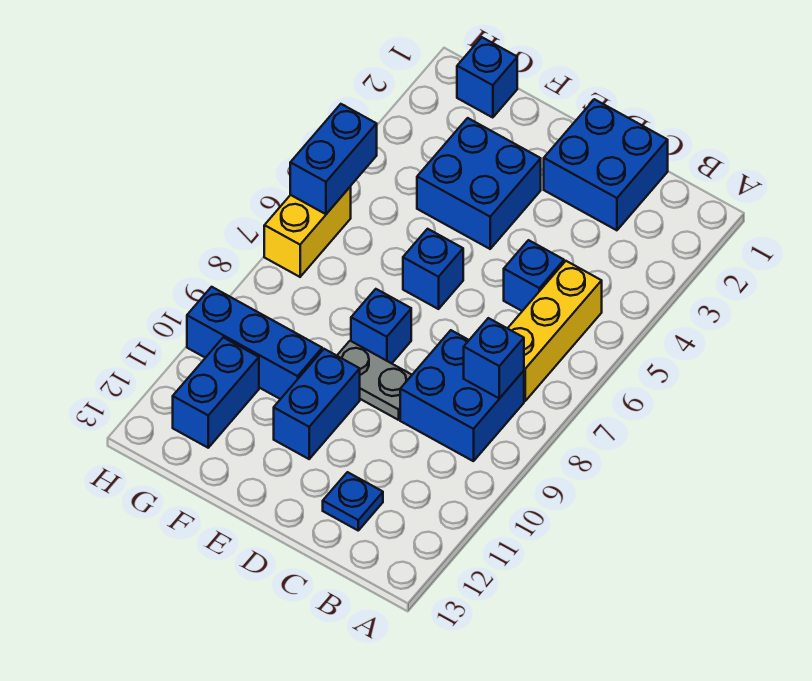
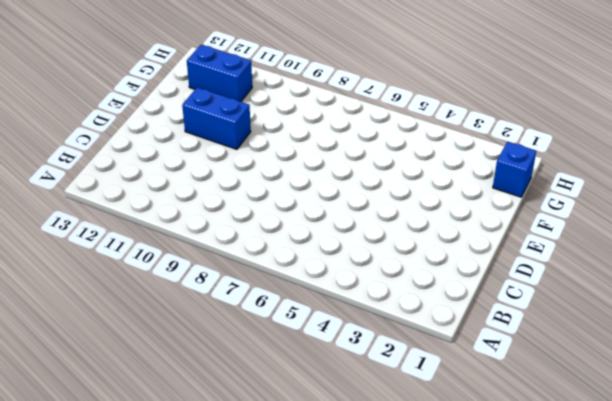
none -> yellow 1x3 brick [508,261,602,401]
none -> blue 2x2 brick [400,330,524,461]
none -> blue 2x2 brick [544,99,668,230]

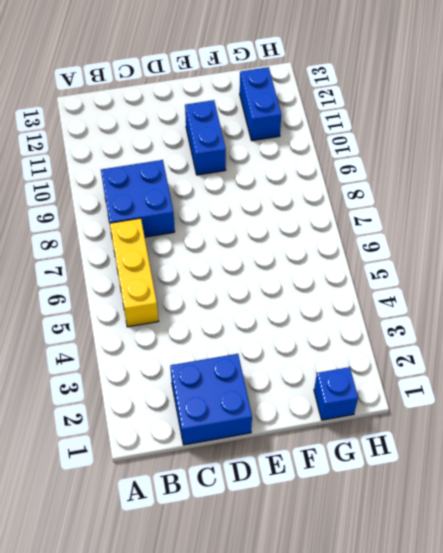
none -> blue 1x1 brick [504,240,564,311]
none -> blue 1x1 plate [323,472,383,530]
none -> grey 1x2 plate [337,341,412,420]

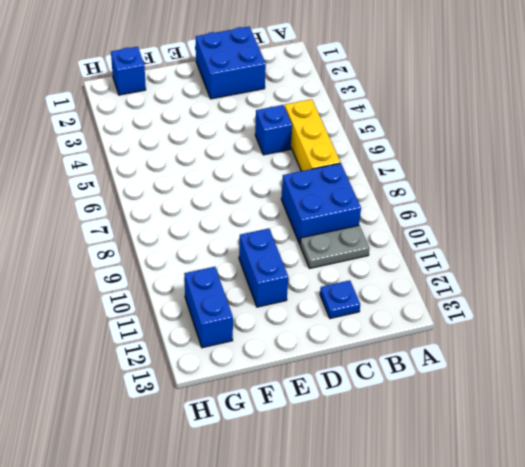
grey 1x2 plate [300,226,370,268] -> grey 1x2 plate moved to [337,341,412,420]
none -> blue 2x2 brick [417,118,541,249]
none -> blue 1x1 brick [403,229,463,309]
none -> blue 1x1 brick [351,289,411,363]

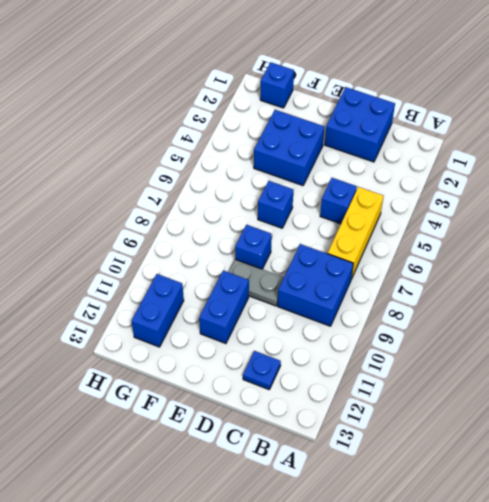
none -> blue 1x3 brick [187,287,322,399]
none -> yellow 1x2 brick [264,186,351,277]
none -> blue 1x1 brick [464,318,524,398]

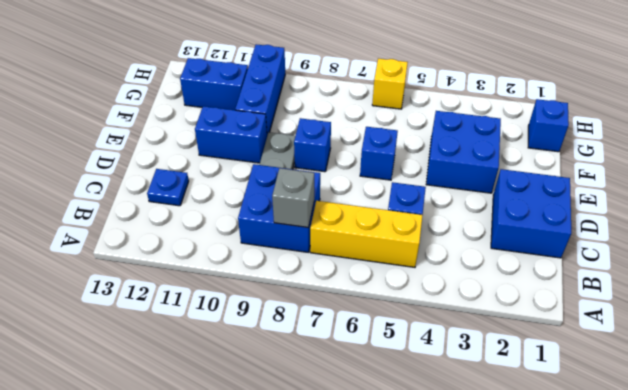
grey 1x1 brick [272,168,314,228] -> blue 1x1 brick [464,318,524,398]
yellow 1x1 brick [372,59,408,109] -> yellow 1x2 brick [264,186,351,277]
none -> blue 1x2 brick [290,104,377,214]

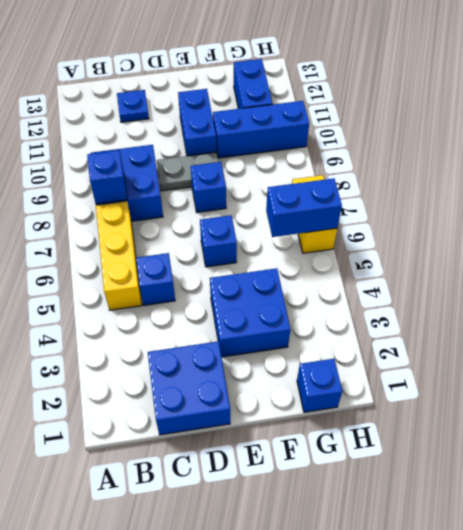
blue 1x2 brick [266,178,342,237] -> blue 1x2 brick turned to [290,104,377,214]

